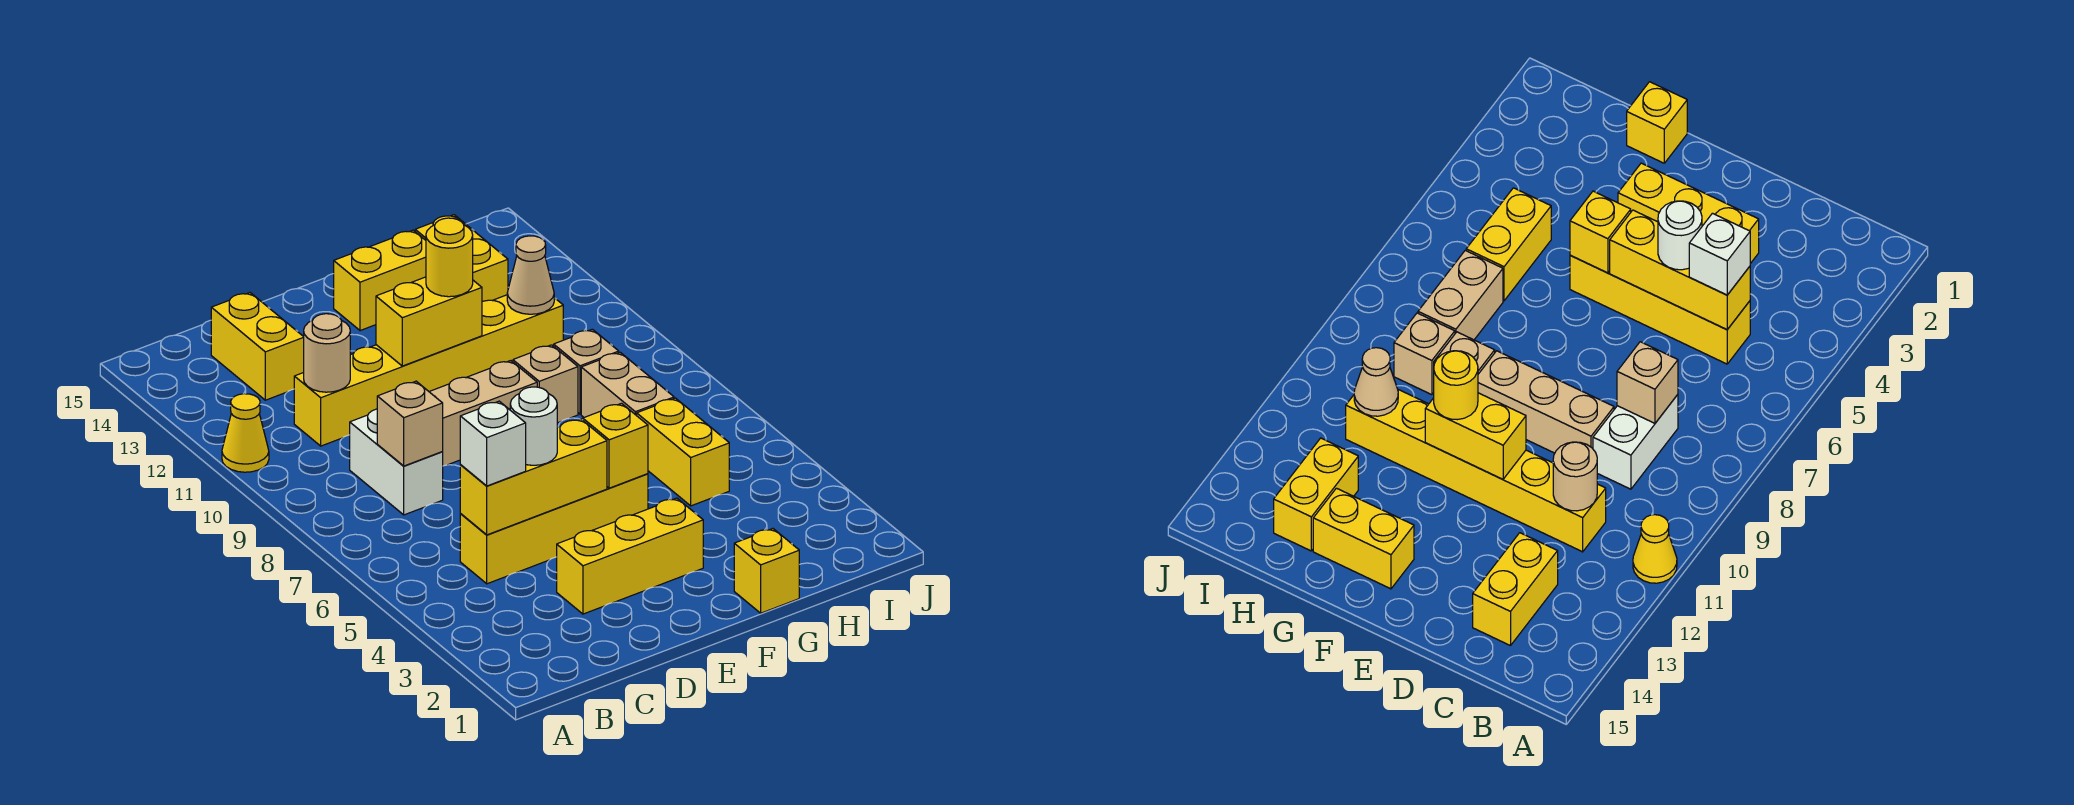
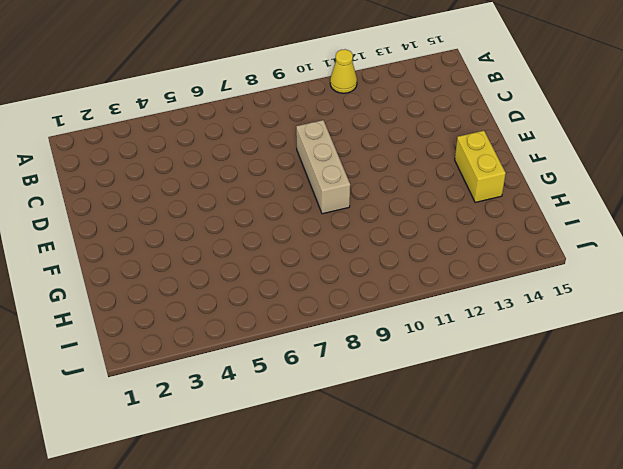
none -> yellow 1x4 brick [460,474,648,584]
none -> white 1x2 brick [350,409,443,515]
none -> yellow 1x6 brick [294,295,563,446]

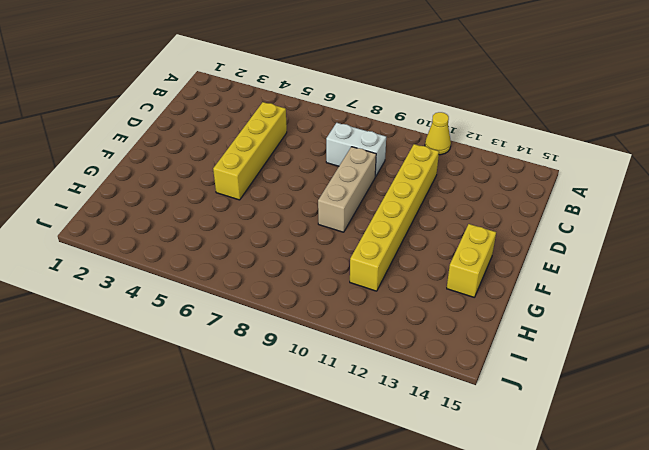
none -> yellow 1x2 brick [211,293,304,400]
none -> yellow 1x3 brick [557,498,703,614]
none -> yellow 1x1 brick [734,529,799,613]

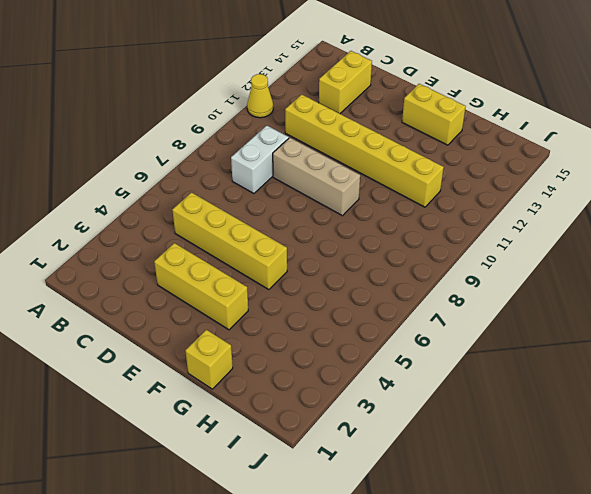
none -> tan 1x1 brick [513,345,578,423]
none -> yellow 1x2 brick [637,398,729,506]
none -> tan 1x2 brick [581,352,674,417]

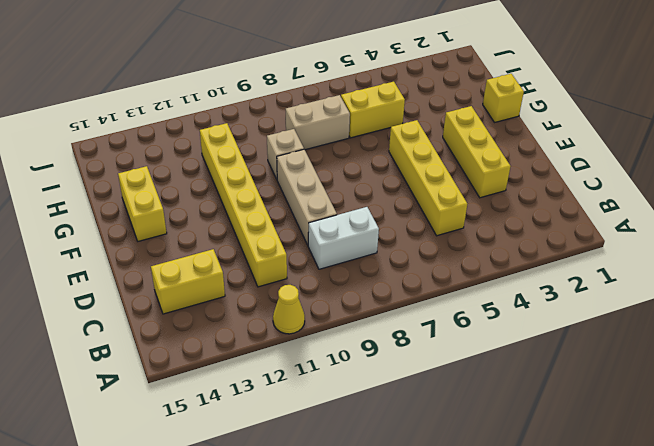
none -> tan 1x1 brick [554,329,619,414]
none -> yellow 1x2 brick [415,215,508,302]
none -> yellow 1x3 brick [460,419,607,535]

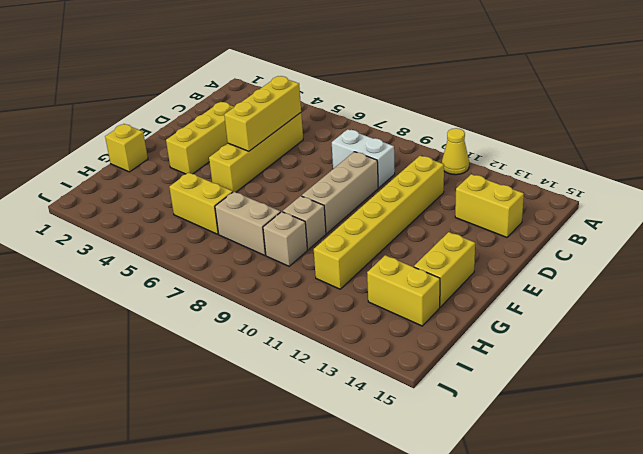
none -> tan 1x1 brick [377,381,443,466]
none -> tan 1x1 round brick [304,314,350,392]
none -> yellow 1x2 brick [376,277,482,366]

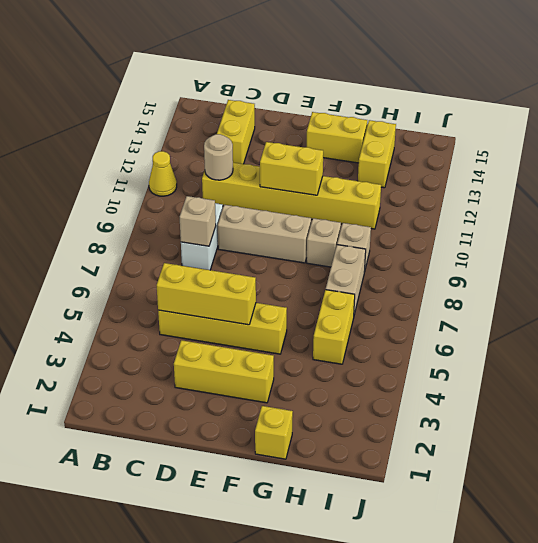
none -> yellow 1x1 brick [583,403,648,488]
none -> tan 1x1 cone [507,236,554,314]
none -> white 1x1 brick [460,401,526,486]

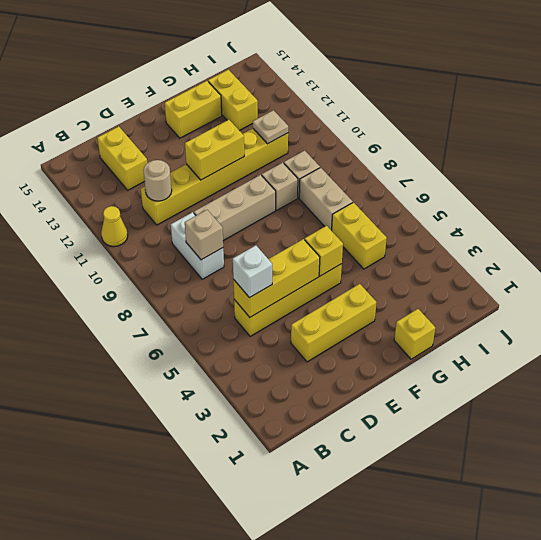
tan 1x1 plate [253,110,288,144] -> tan 1x1 cone [507,236,554,314]
none -> white 1x1 round brick [510,387,557,465]
none -> yellow 1x1 round brick [426,218,473,297]

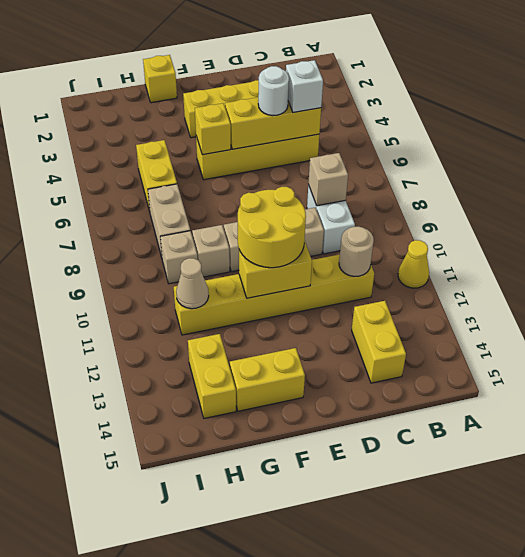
yellow 2x2 round brick [238,187,306,268] -> yellow 1x1 round brick [426,218,473,297]

